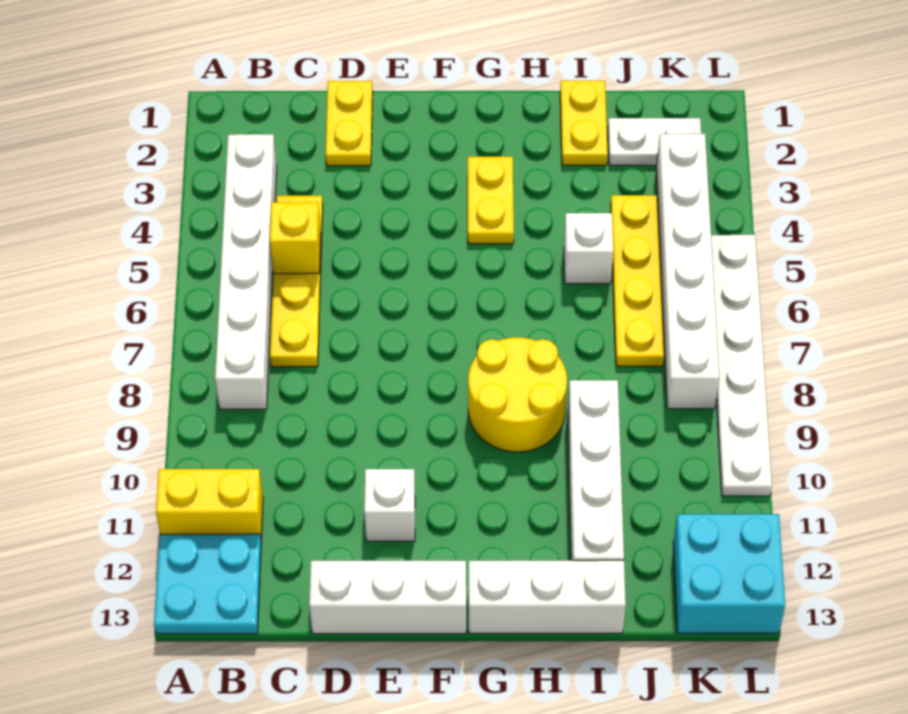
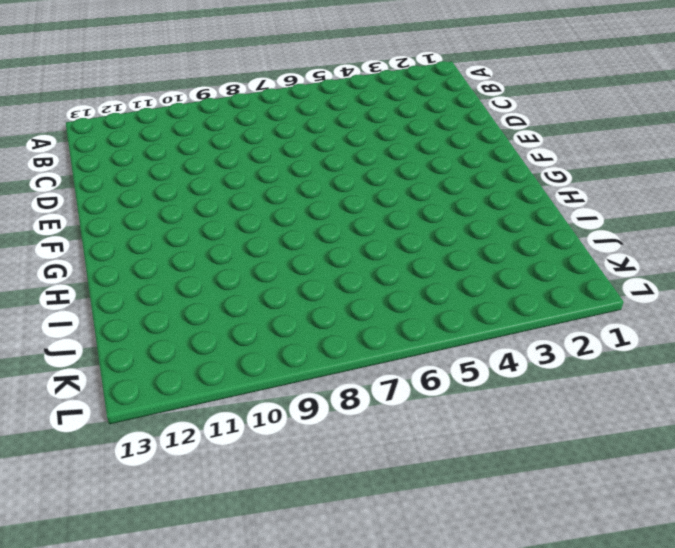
none -> yellow 1x2 brick [156,469,263,539]
none -> cyan 2x2 plate [154,534,261,634]
none -> white 1x6 brick [215,134,277,409]

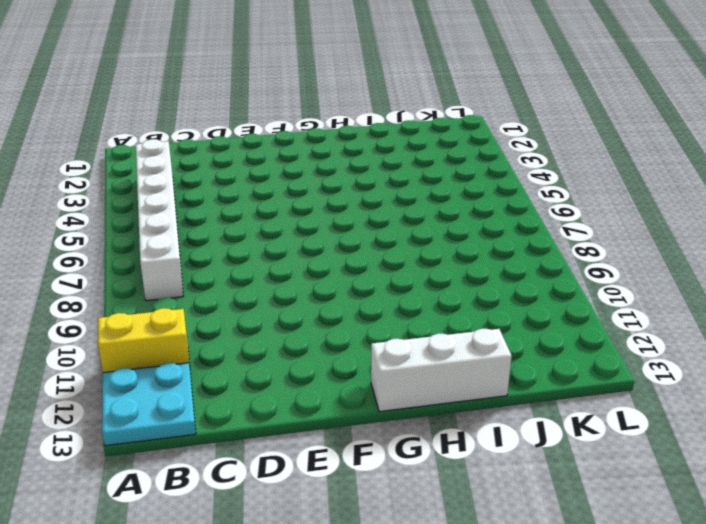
none -> yellow 1x4 plate [270,196,323,367]
none -> yellow 1x2 plate [325,81,373,166]
none -> white 1x3 brick [309,560,466,634]

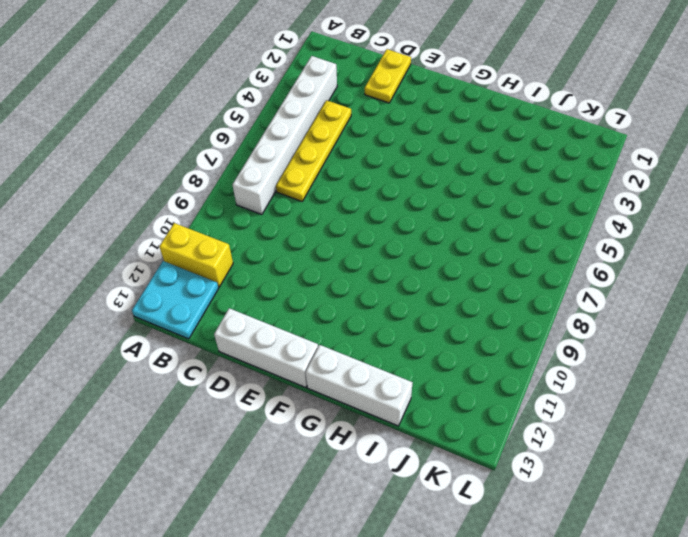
none -> white 1x1 brick [364,469,415,541]
none -> yellow 1x2 plate [468,157,514,244]
none -> yellow 2x2 round brick [468,337,567,452]

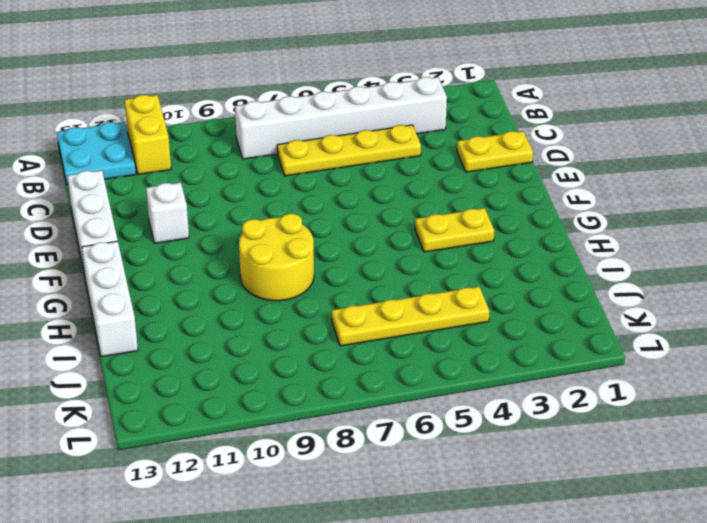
none -> yellow 1x2 plate [560,81,608,165]
none -> white 1x1 brick [564,213,613,284]
none -> white 1x4 brick [568,380,624,561]

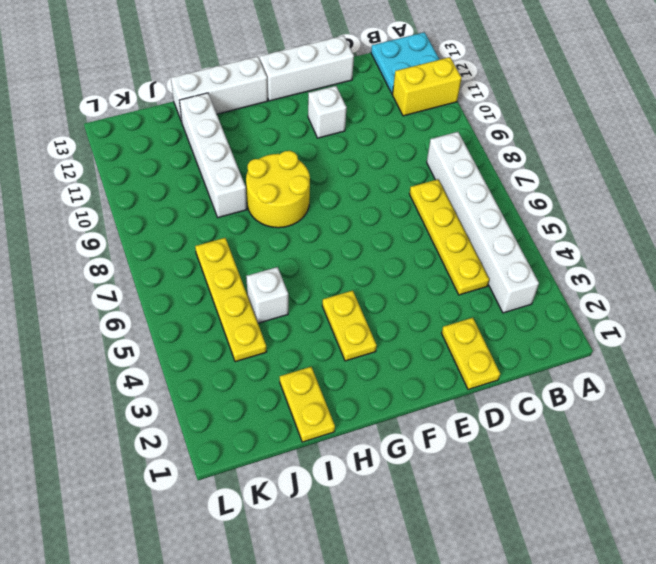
none -> white 1x2 plate [608,118,701,165]
none -> white 1x6 brick [656,134,719,409]
none -> cyan 2x2 brick [673,514,785,633]

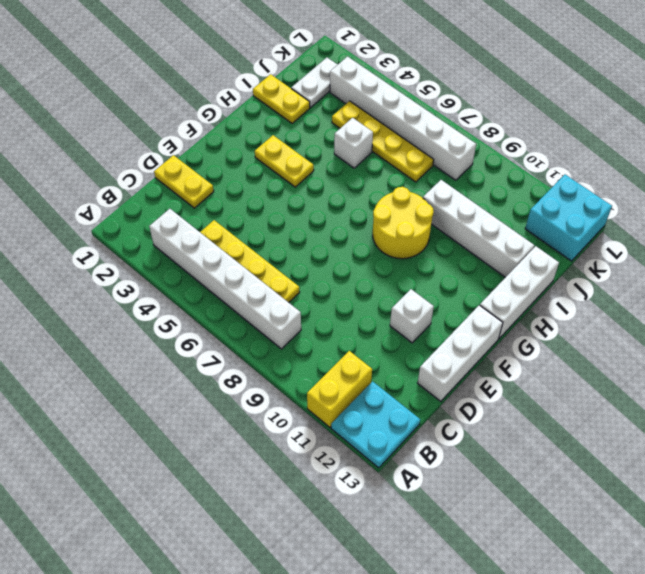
none -> white 1x6 plate [711,235,772,496]
none -> yellow 1x1 brick [270,202,321,274]

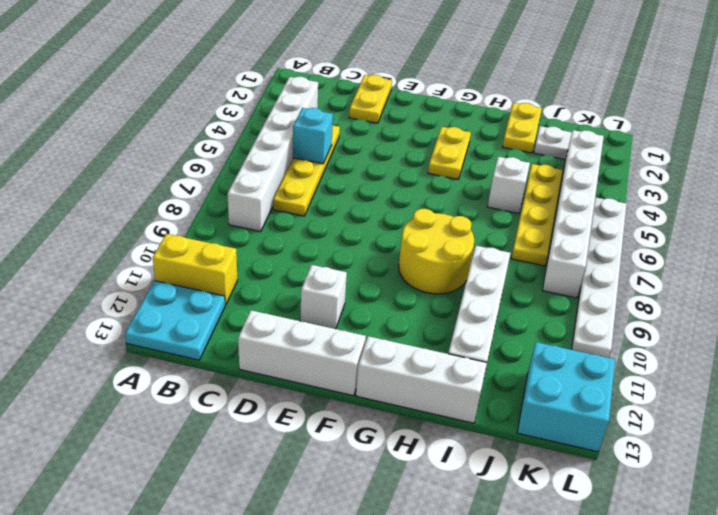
cyan 1x1 brick [293,108,333,164] -> yellow 1x1 brick [270,202,321,274]

